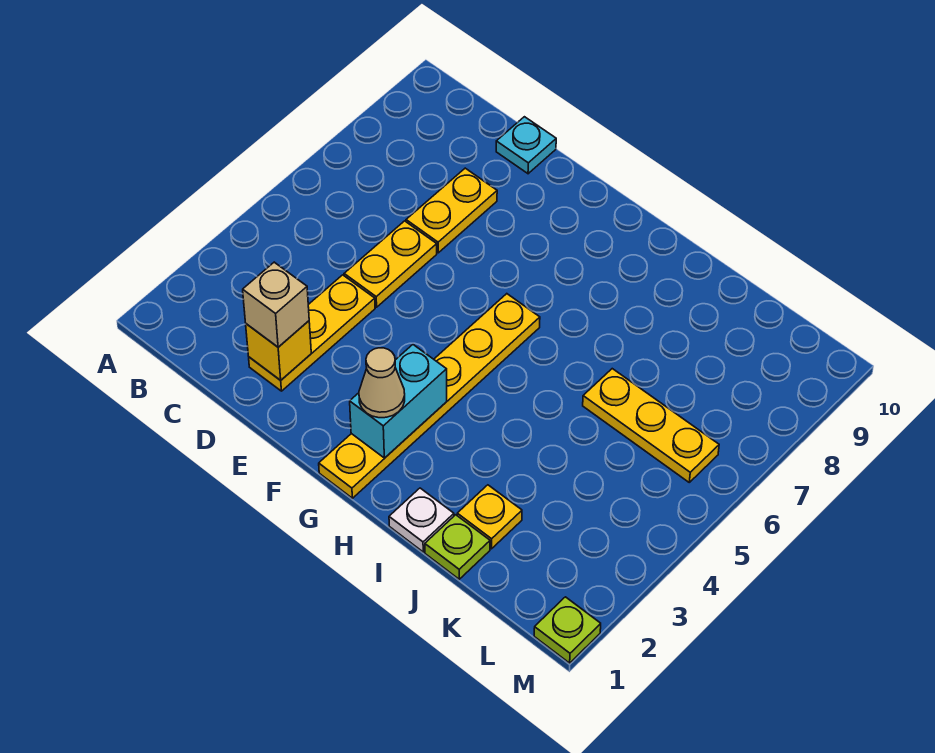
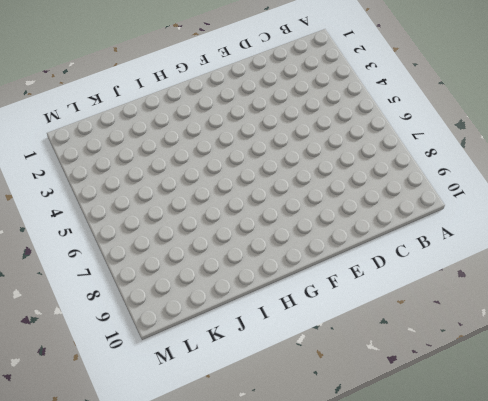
none -> yellow 1x3 plate [249,275,375,391]
none -> yellow 1x2 plate [344,221,437,307]
none -> yellow 1x2 plate [406,168,497,253]

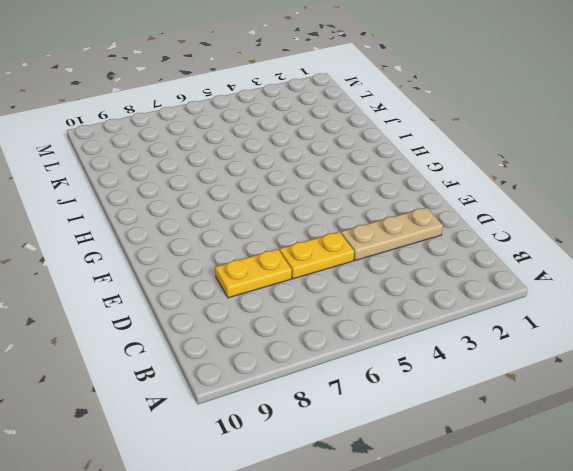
tan 1x3 plate [341,207,443,261] -> yellow 1x3 plate [249,275,375,391]
none -> cyan 1x1 plate [496,117,556,174]
none -> yellow 1x6 plate [319,294,540,498]
none -> white 1x1 plate [389,488,454,552]

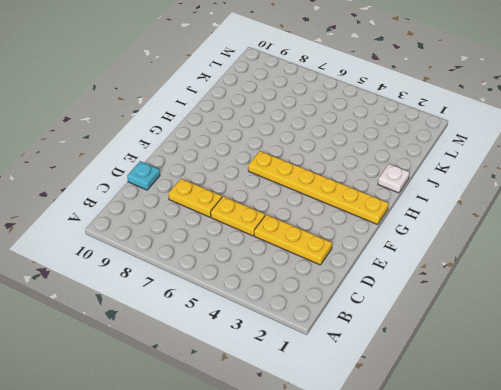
none -> lime 1x1 plate [425,515,490,579]
none -> yellow 1x1 plate [457,485,522,549]
none -> yellow 1x3 plate [583,369,719,482]

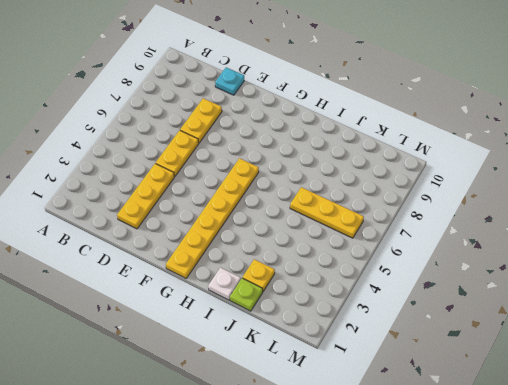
none -> lime 1x1 plate [534,597,601,663]
none -> yellow 1x1 brick [246,321,311,380]
none -> cyan 1x2 brick [350,345,447,458]

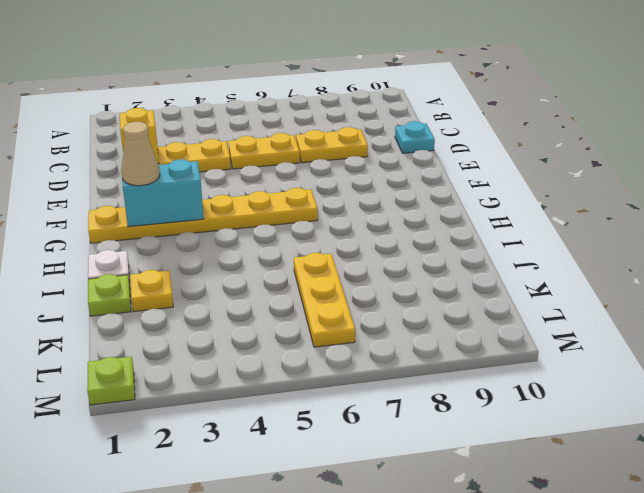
none -> tan 1x1 brick [243,262,309,347]

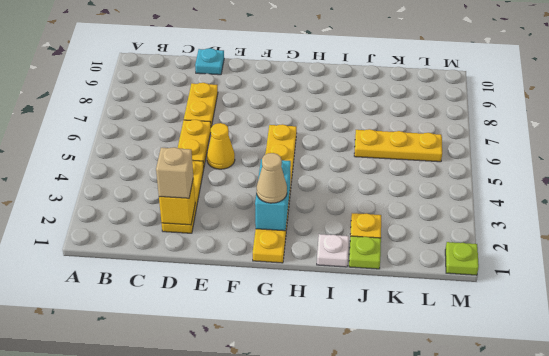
yellow 1x1 cone [207,123,235,169] -> none

